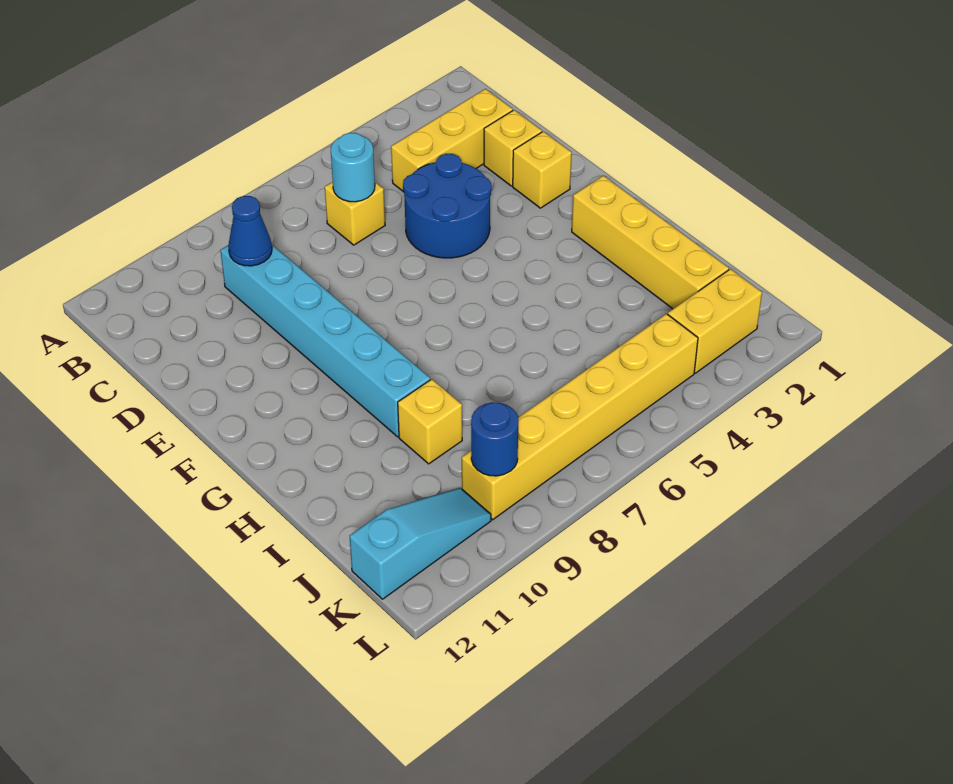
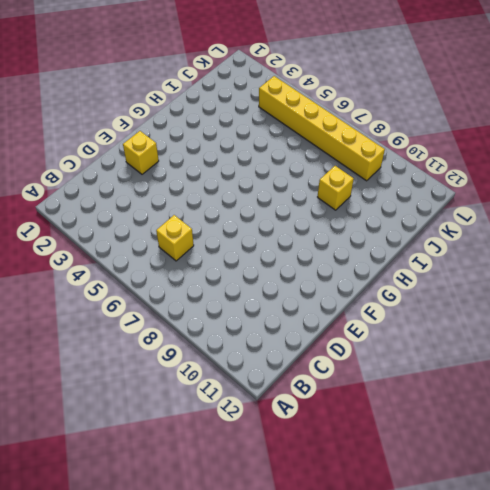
none -> yellow 1x3 brick [391,89,513,191]
none -> cyan 1x6 brick [220,245,430,437]
none -> yellow 1x1 brick [484,110,542,186]

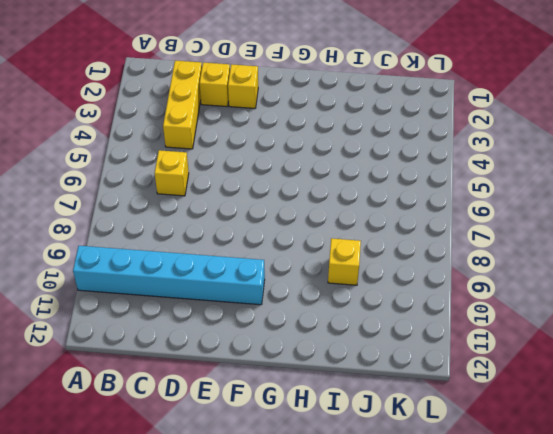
cyan 1x6 brick [73,246,265,305] -> cyan 1x6 brick moved to [220,245,430,437]
none -> blue 2x2 round brick [403,154,491,258]
none -> yellow 1x4 brick [572,176,729,309]
none -> yellow 1x2 brick [668,269,762,373]

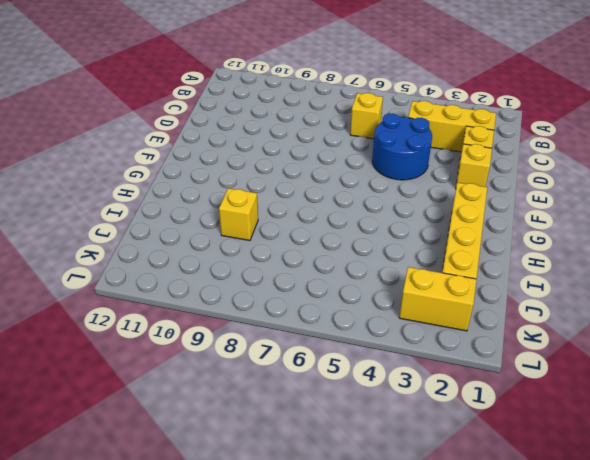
none -> cyan 1x6 brick [220,245,430,437]
none -> yellow 1x6 brick [462,314,698,520]
none -> cyan 1x3 slope [350,488,491,599]

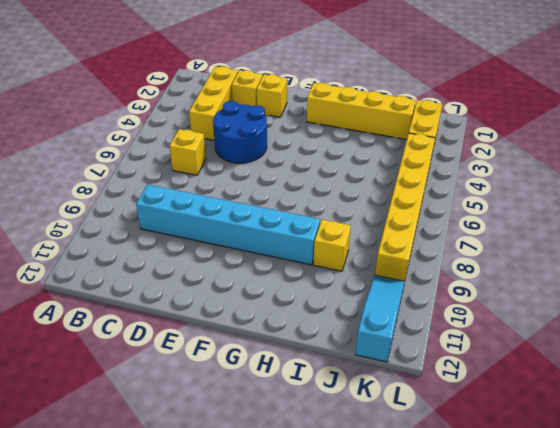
none -> cyan 1x1 round brick [331,133,375,202]
none -> blue 1x1 cone [228,196,272,266]
none -> blue 1x1 round brick [471,402,518,476]

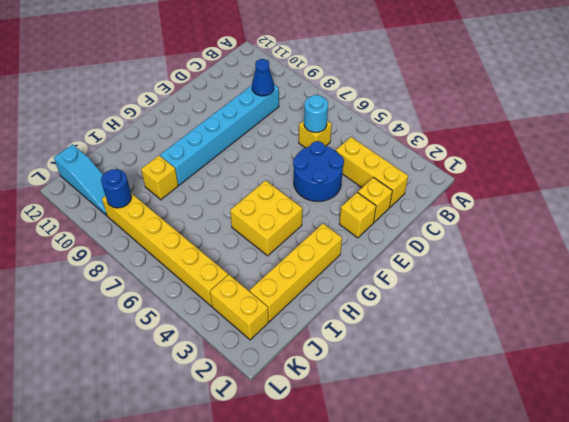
yellow 2x2 brick [230,180,302,256] -> none

